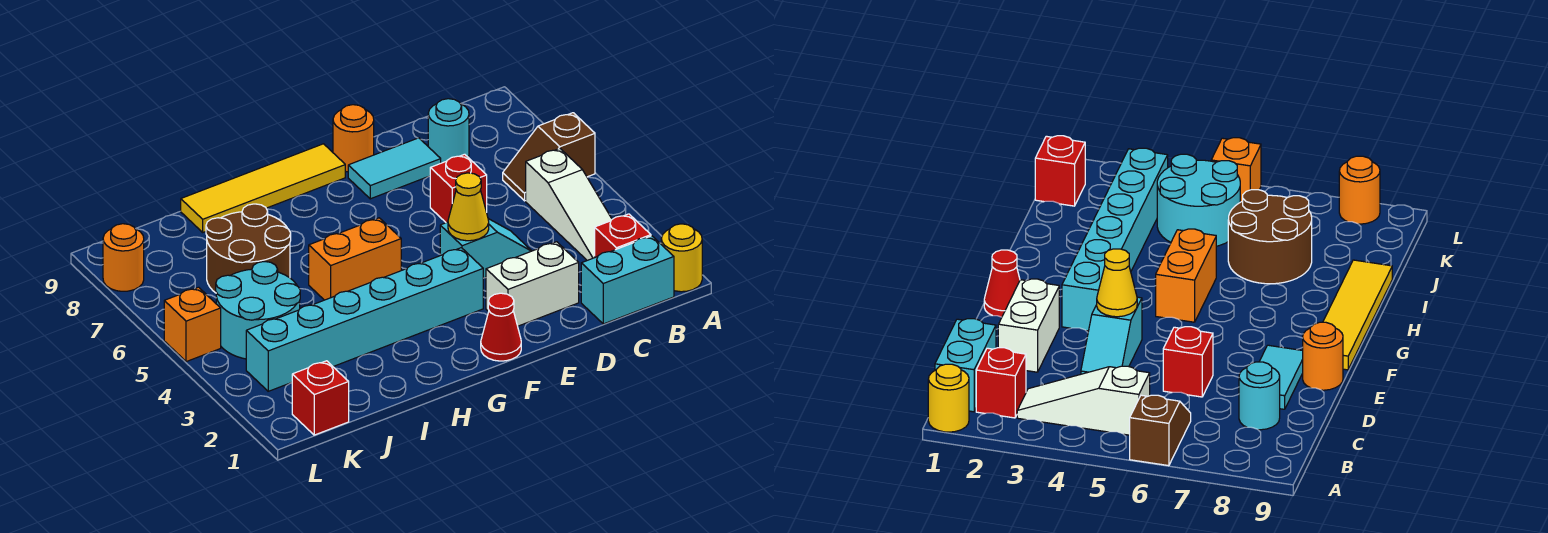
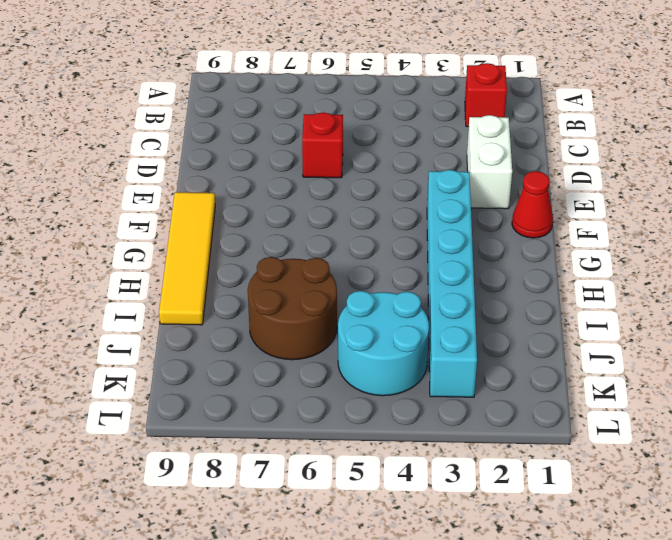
none -> yellow 1x1 round brick [661,224,702,292]
none -> brown 1x2 slope [503,113,595,201]
none -> cyan 1x2 brick [581,236,674,324]

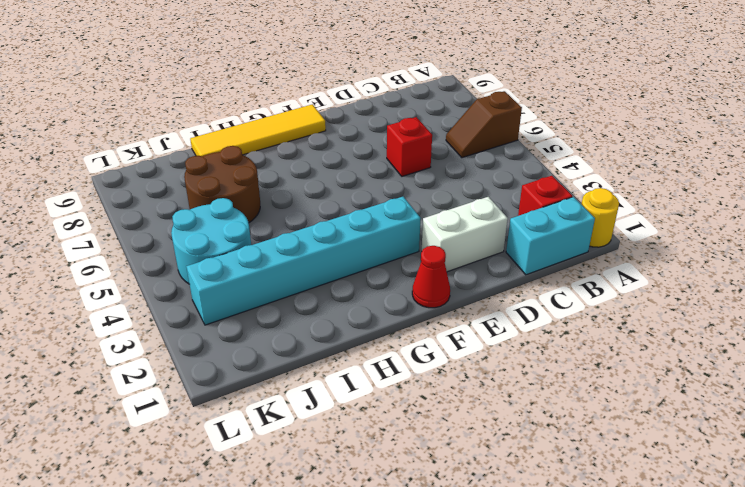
none -> white 1x3 slope [526,149,612,260]
none -> cyan 1x1 round brick [428,99,469,163]
none -> cyan 1x2 slope [440,219,531,278]

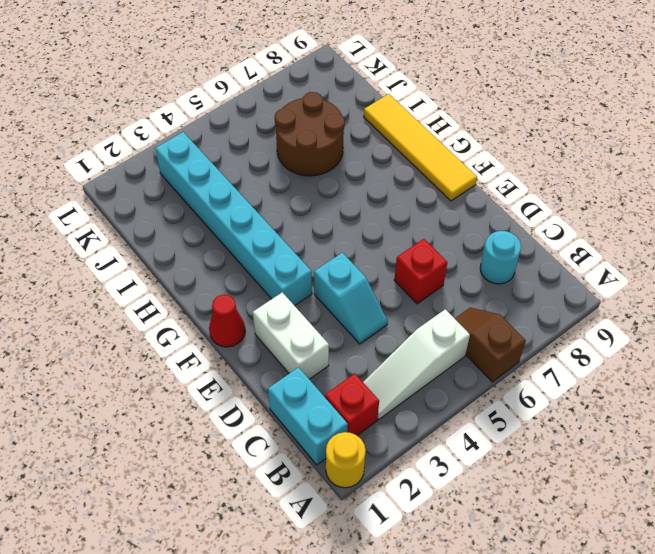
none -> cyan 1x2 tile [348,138,441,199]
none -> orange 1x1 round brick [333,105,374,172]
none -> orange 1x2 brick [309,218,401,300]

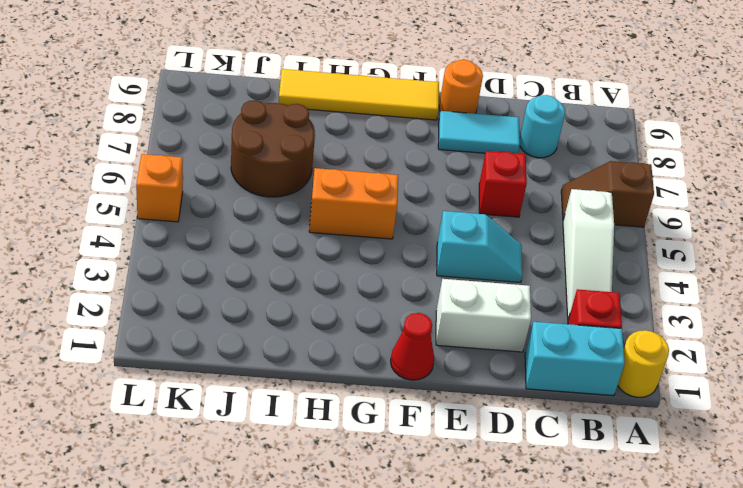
none -> cyan 1x6 brick [246,248,483,391]
none -> cyan 2x2 round brick [216,262,300,359]
none -> red 1x1 brick [292,361,349,435]

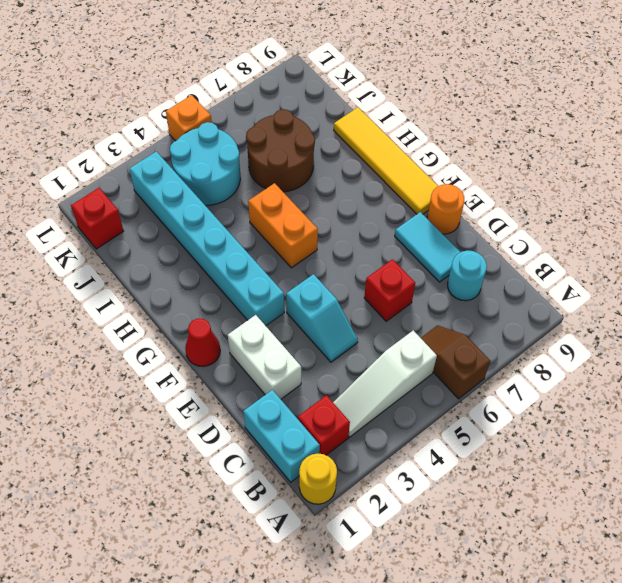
none -> orange 1x1 round brick [103,224,144,291]
none -> yellow 1x1 cone [448,173,489,241]

